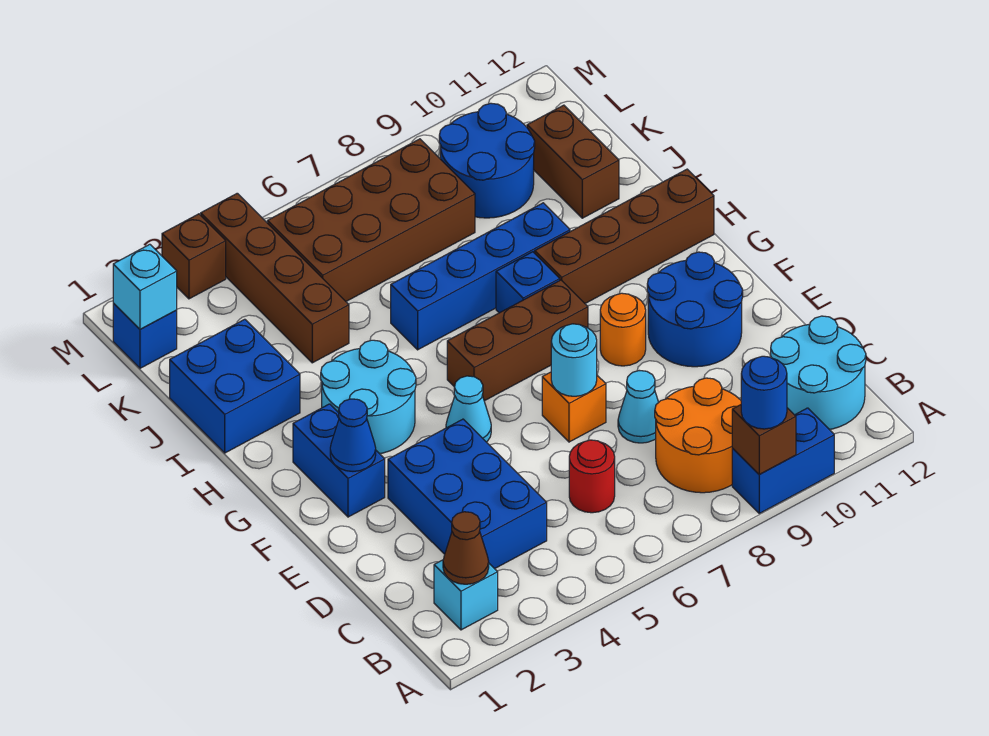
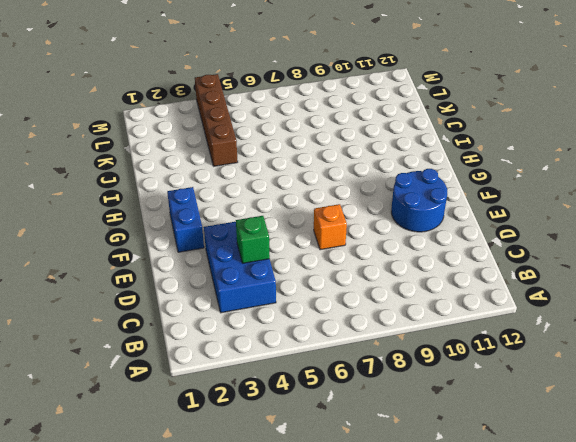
green 1x1 brick [236,216,270,263] -> none
none -> blue 1x2 brick [732,408,834,513]
none -> cyan 1x1 brick [434,560,498,630]
none -> orange 2x2 round brick [655,378,741,493]
none -> cyan 2x2 round brick [771,316,866,430]

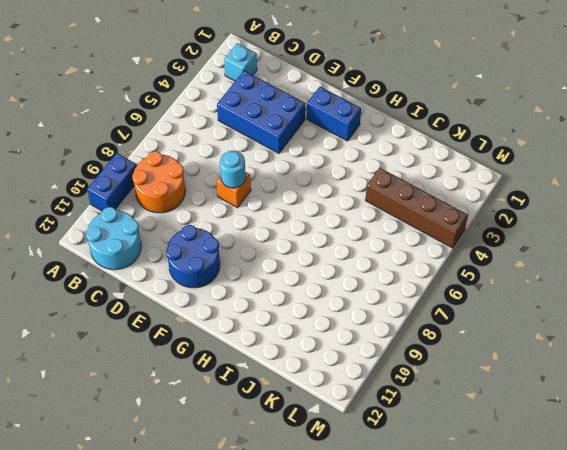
none -> red 1x1 round brick [569,440,615,513]
none -> cyan 1x1 cone [618,371,659,443]
none -> cyan 1x1 cone [446,376,491,442]
none -> orange 1x1 round brick [600,293,646,366]

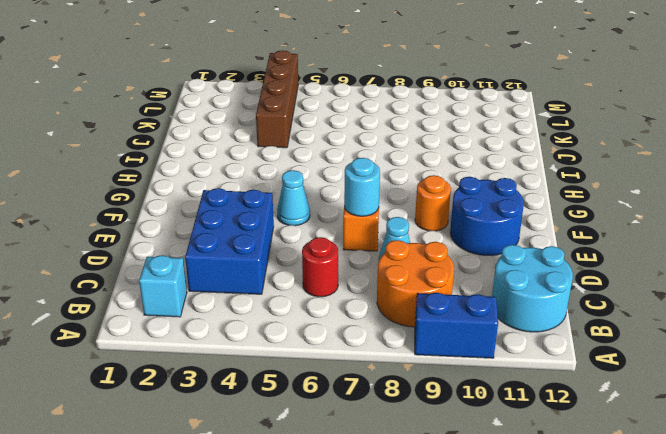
none -> blue 1x2 brick [293,404,385,517]
none -> cyan 2x2 round brick [321,340,416,454]
none -> brown 1x3 brick [447,280,588,401]
none -> blue 1x1 brick [496,252,560,313]

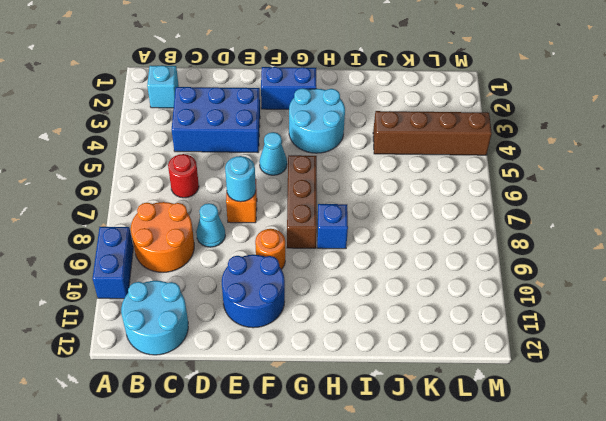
none -> brown 1x4 brick [535,169,714,303]
none -> blue 2x2 brick [170,319,300,453]
none -> blue 1x4 brick [391,203,570,350]
none -> brown 1x2 brick [527,105,619,218]

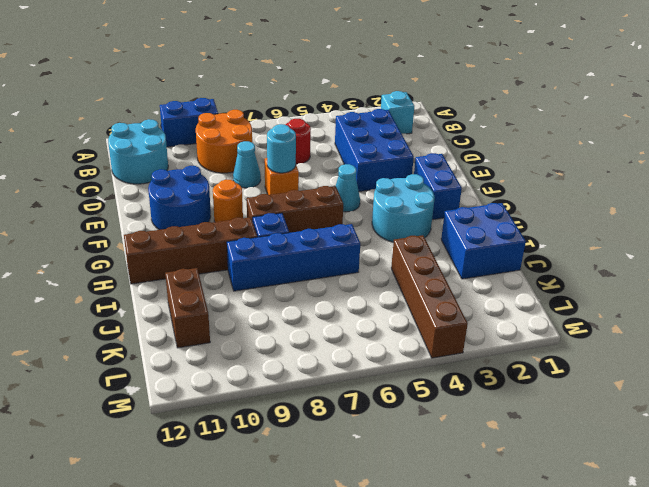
none -> brown 2x4 brick [267,139,475,301]
none -> blue 2x2 round brick [439,103,535,218]
none -> blue 1x1 brick [113,303,177,368]
none -> brown 1x1 brick [162,214,226,299]

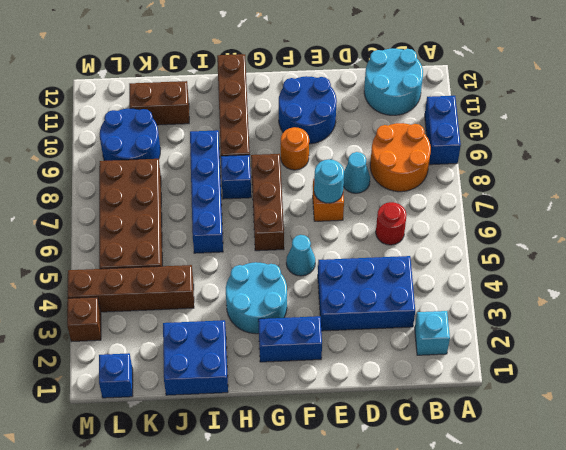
none -> brown 1x1 brick [732,405,796,475]
none -> brown 1x1 cone [443,512,489,584]
none -> blue 1x1 cone [330,399,376,471]
none -> cyan 1x1 brick [113,244,177,329]

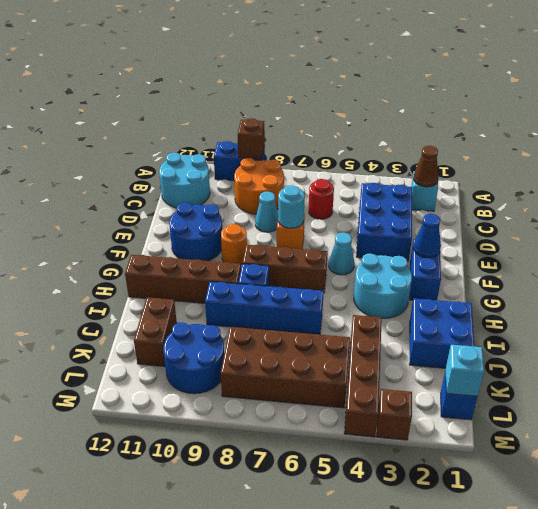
none -> blue 1x1 round brick [741,356,787,429]

